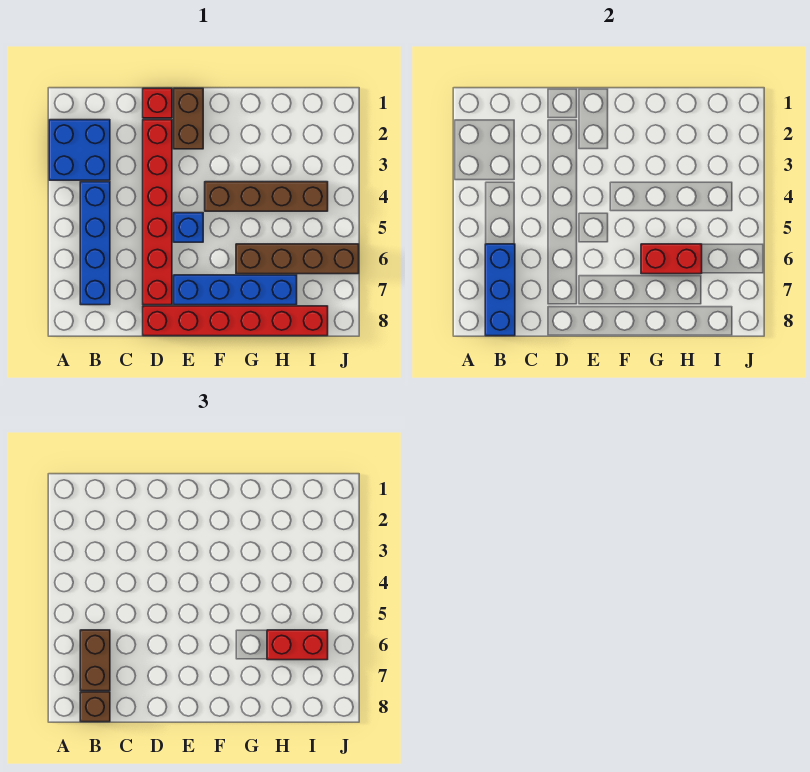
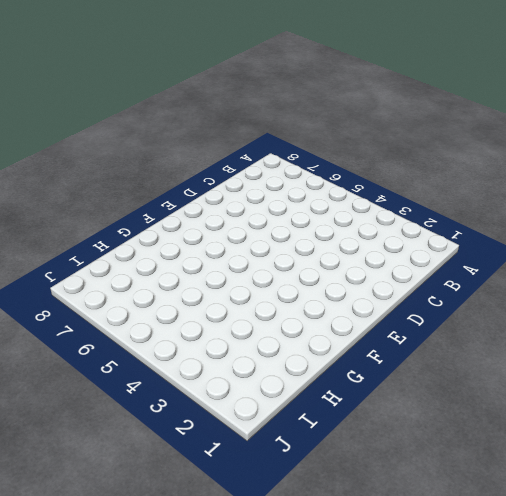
none -> blue 2x2 brick [49,120,110,180]
none -> blue 1x4 brick [80,182,110,305]
none -> red 1x1 brick [143,88,172,118]

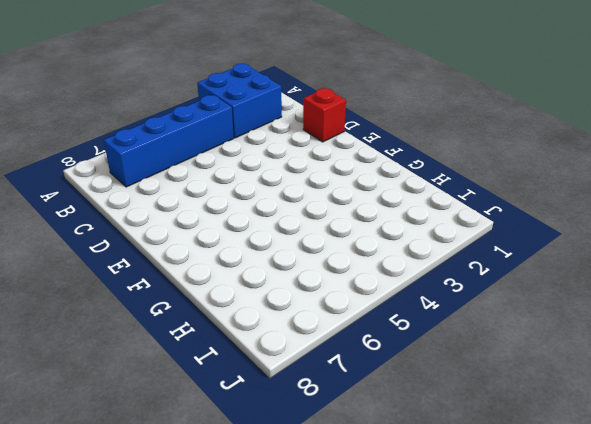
none -> red 1x6 brick [143,120,172,305]
none -> red 1x6 brick [143,306,328,336]
none -> brown 1x2 brick [174,88,203,149]

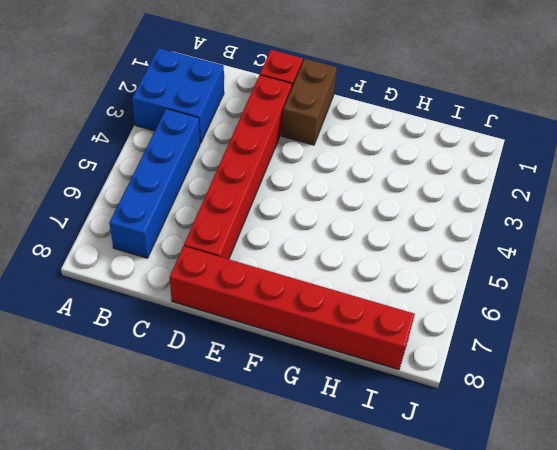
none -> blue 1x1 brick [174,213,203,242]
none -> blue 1x4 brick [174,275,297,305]
none -> brown 1x4 brick [205,182,328,211]

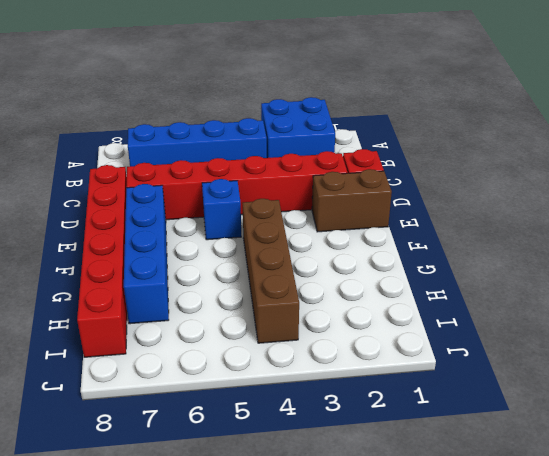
none -> brown 1x4 brick [236,244,359,274]
none -> blue 1x3 brick [485,244,515,336]
none -> red 1x2 brick [641,244,702,274]

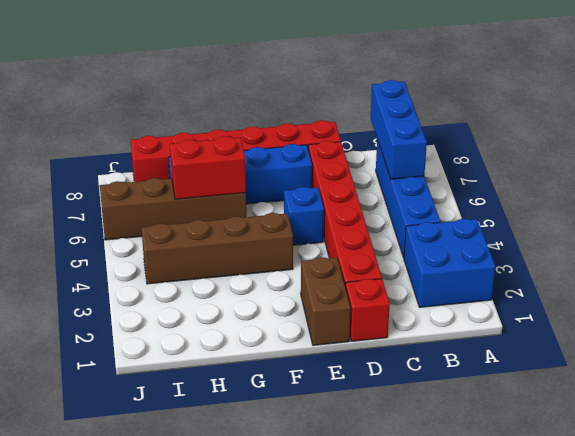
none -> brown 1x2 brick [80,630,110,691]
none -> brown 1x1 brick [80,692,110,722]
none -> red 1x2 brick [267,630,328,660]

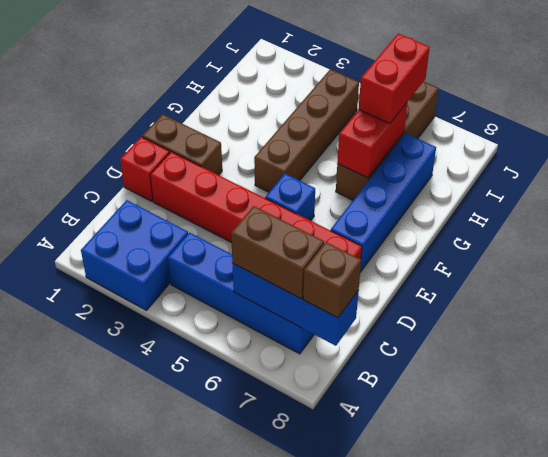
none -> red 1x6 brick [143,306,328,336]

